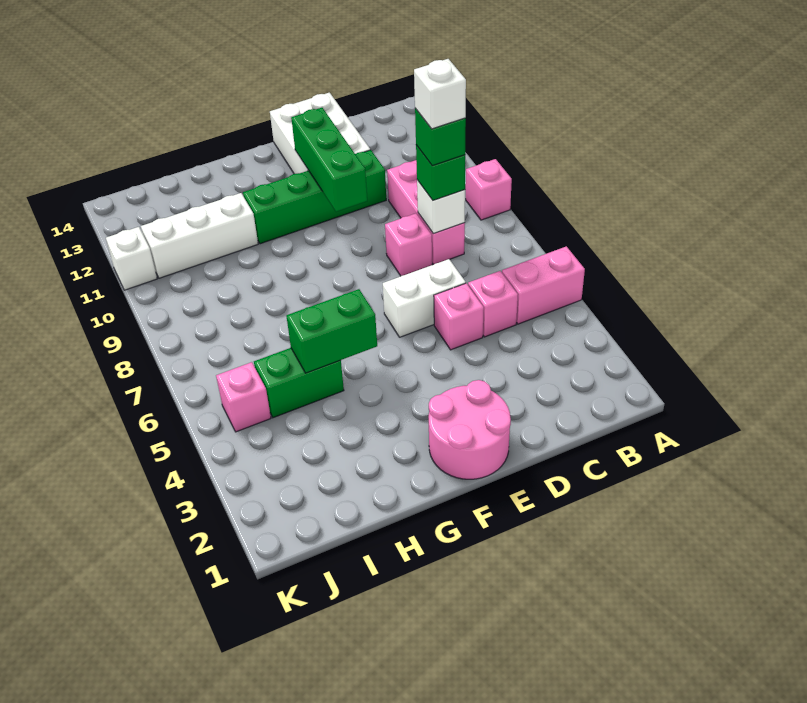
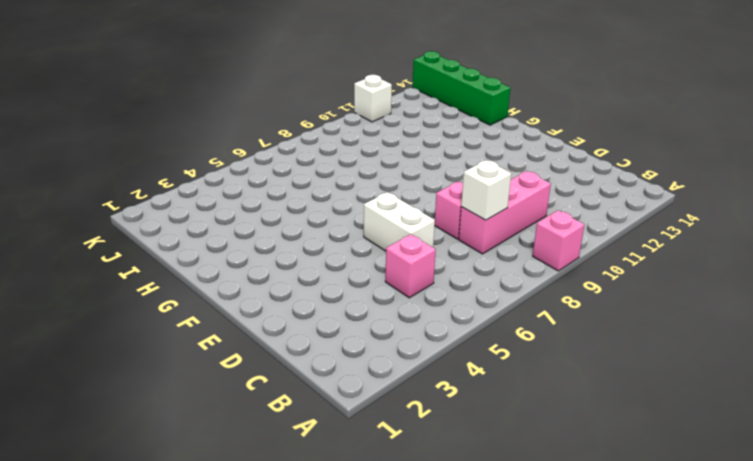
green 1x4 brick [413,51,510,125] -> green 1x4 brick moved to [243,150,386,244]
none -> pink 1x2 brick [502,246,585,324]
none -> pink 1x1 brick [434,283,484,350]
none -> white 2x3 brick [270,93,370,174]

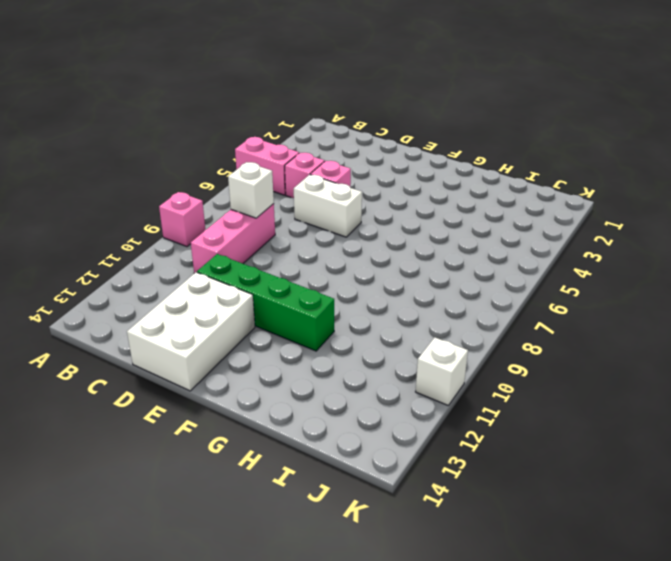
none -> pink 1x1 brick [385,213,432,276]
none -> pink 2x2 round brick [429,380,511,479]
none -> green 1x2 brick [254,348,344,418]

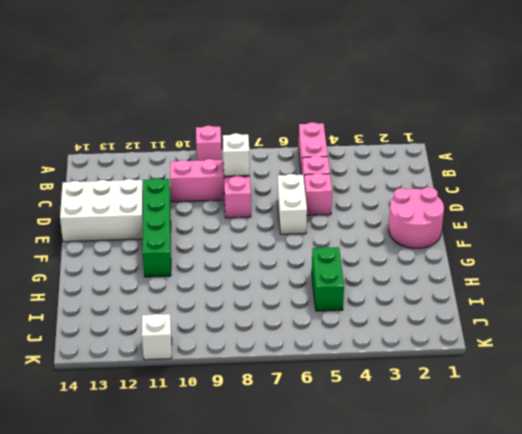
none -> white 1x3 brick [141,193,258,278]
none -> pink 1x1 brick [216,362,271,432]
none -> green 1x3 brick [291,108,367,212]

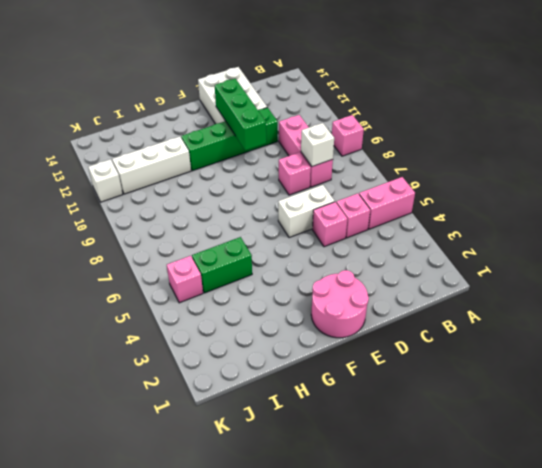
none -> green 1x2 brick [286,289,377,373]
none -> green 1x1 brick [416,145,465,200]
none -> green 1x1 brick [415,108,466,166]

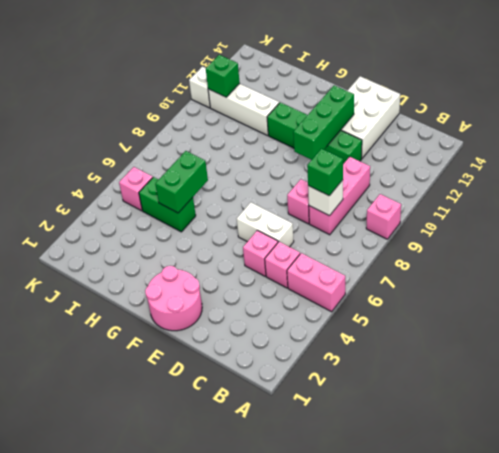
green 1x2 brick [155,151,208,213] -> green 1x2 brick turned to [286,289,377,373]
green 1x1 brick [206,55,240,97] -> green 1x1 brick moved to [415,108,466,166]
none -> white 1x1 brick [414,59,466,129]

